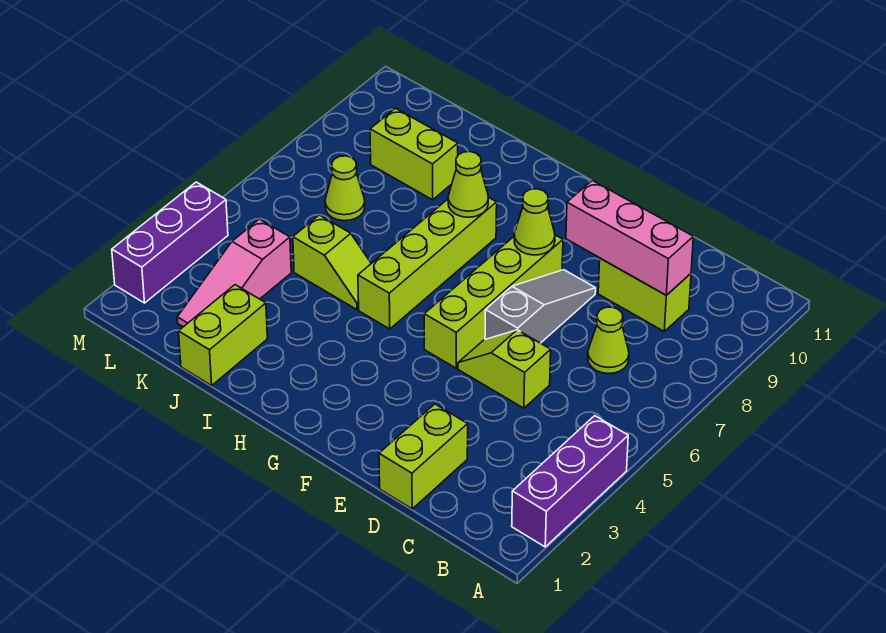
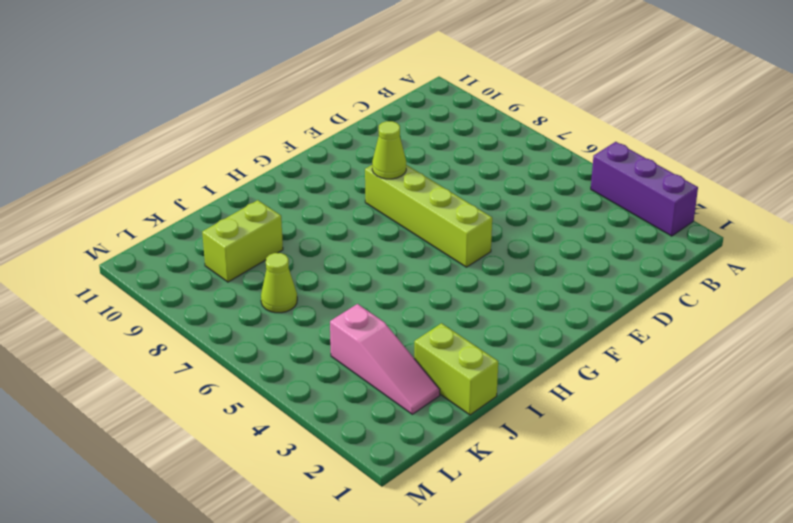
none -> lime 1x1 cone [588,307,629,374]
none -> lime 1x2 brick [598,258,691,331]
none -> lime 1x2 brick [379,404,468,509]

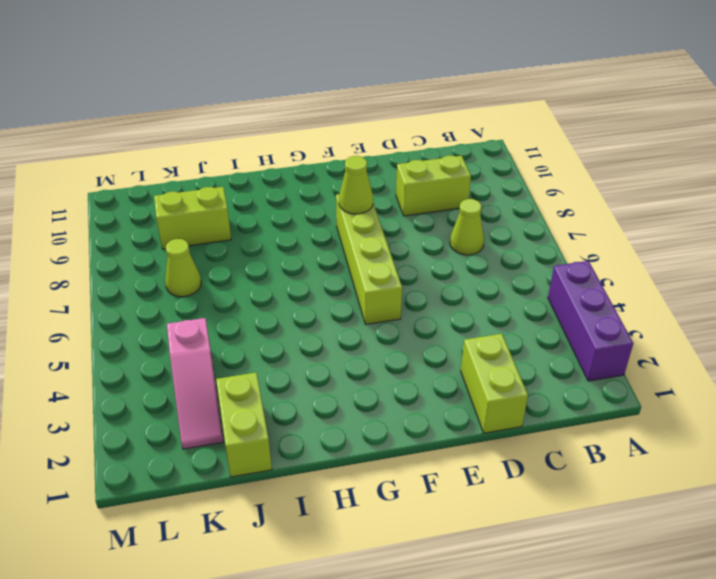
none -> lime 1x2 slope [458,330,551,408]
none -> grey 1x3 slope [485,270,596,343]
none -> lime 1x4 brick [358,197,497,329]

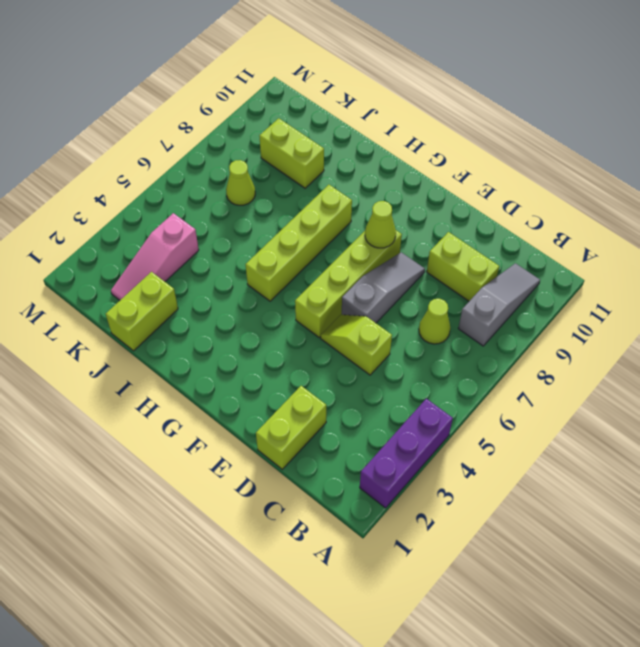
grey 1x3 slope [458,263,540,346] -> none
none -> lime 1x2 slope [293,215,371,310]
none -> purple 1x3 brick [112,182,228,303]
none -> pink 1x3 brick [566,181,693,295]

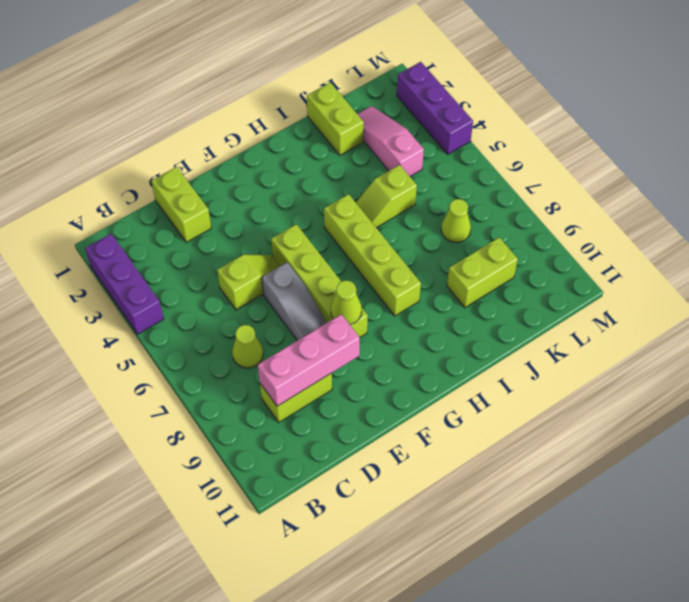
none -> lime 1x1 cone [448,152,488,217]

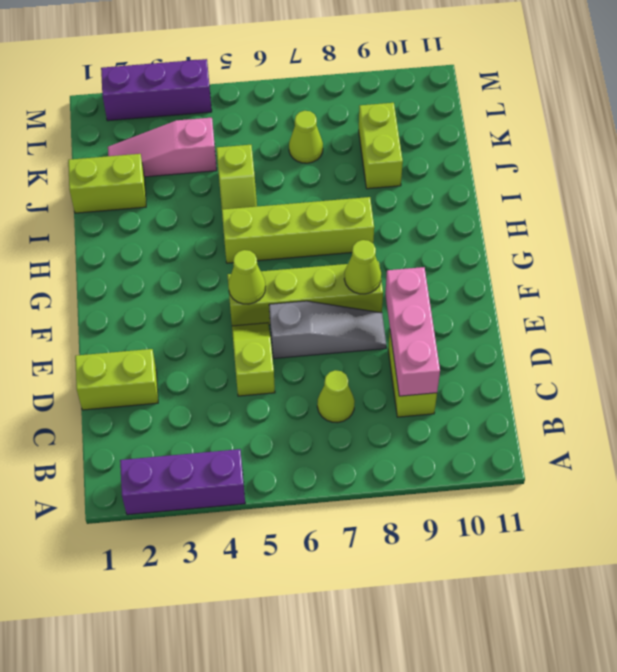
lime 1x1 cone [228,250,265,304] -> lime 1x1 cone moved to [448,152,488,217]

